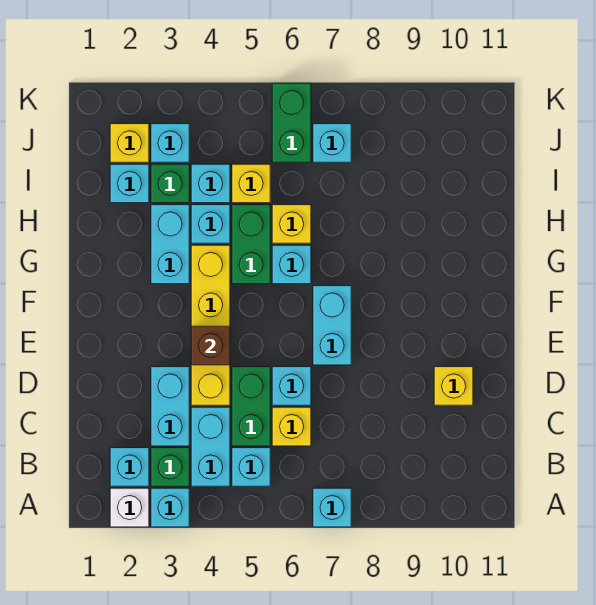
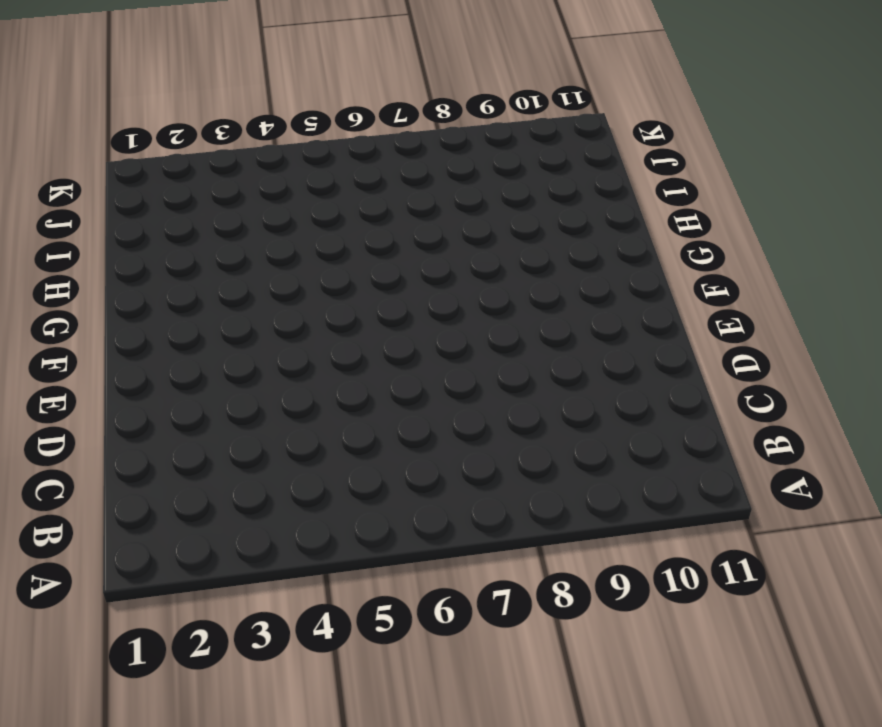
none -> white 1x1 brick [110,488,149,527]
none -> cyan 1x1 brick [151,488,189,527]
none -> cyan 1x1 brick [313,488,351,527]

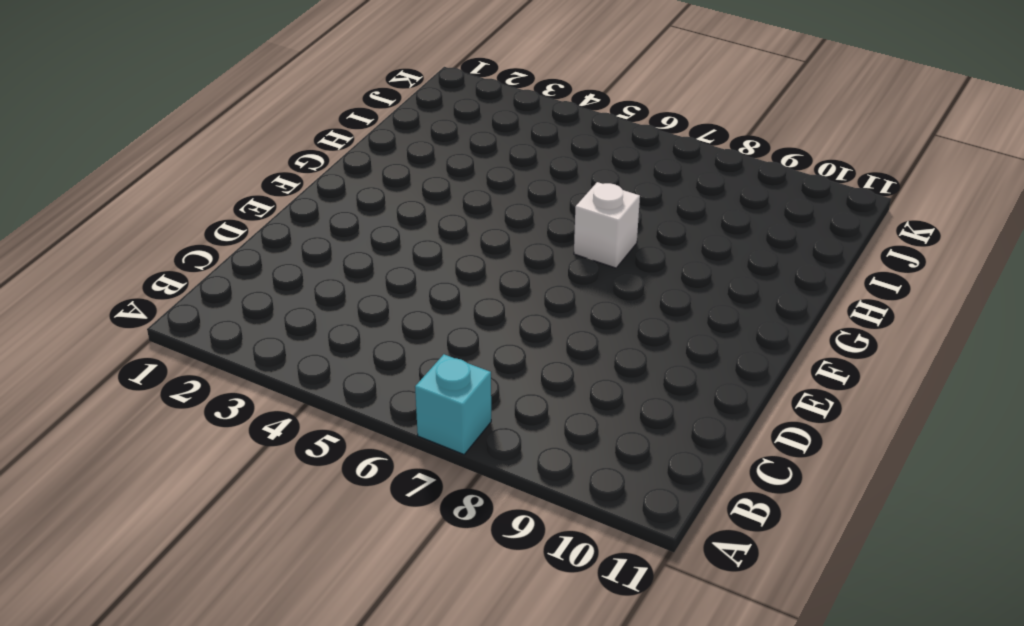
white 1x1 brick [574,182,640,268] -> white 1x1 brick moved to [110,488,149,527]
none -> cyan 1x1 brick [151,488,189,527]
none -> cyan 1x1 brick [110,448,149,486]
none -> green 1x1 brick [151,448,189,486]

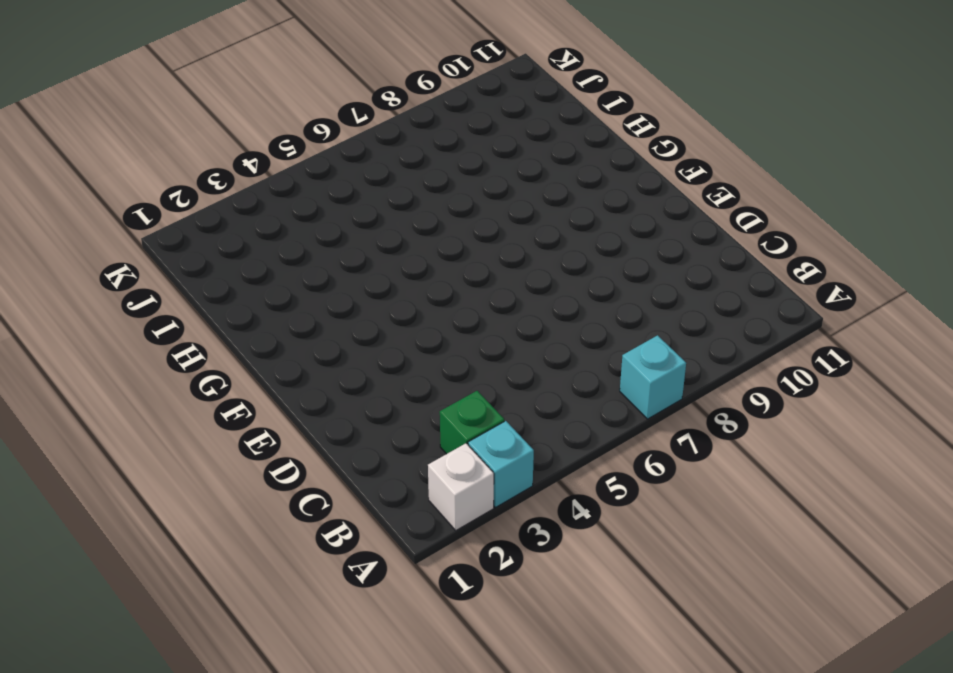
none -> cyan 1x1 brick [110,448,149,486]
none -> cyan 1x2 brick [191,407,230,486]
none -> cyan 1x1 brick [232,448,270,486]

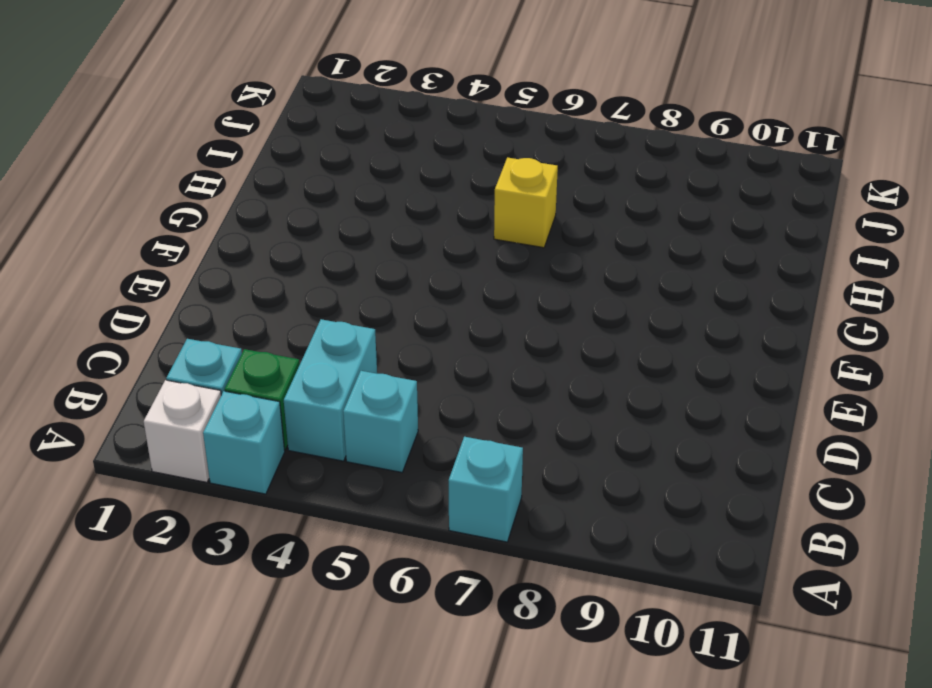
none -> cyan 1x2 brick [151,367,189,446]
none -> green 1x2 brick [232,367,270,446]
none -> yellow 1x1 brick [272,407,311,446]

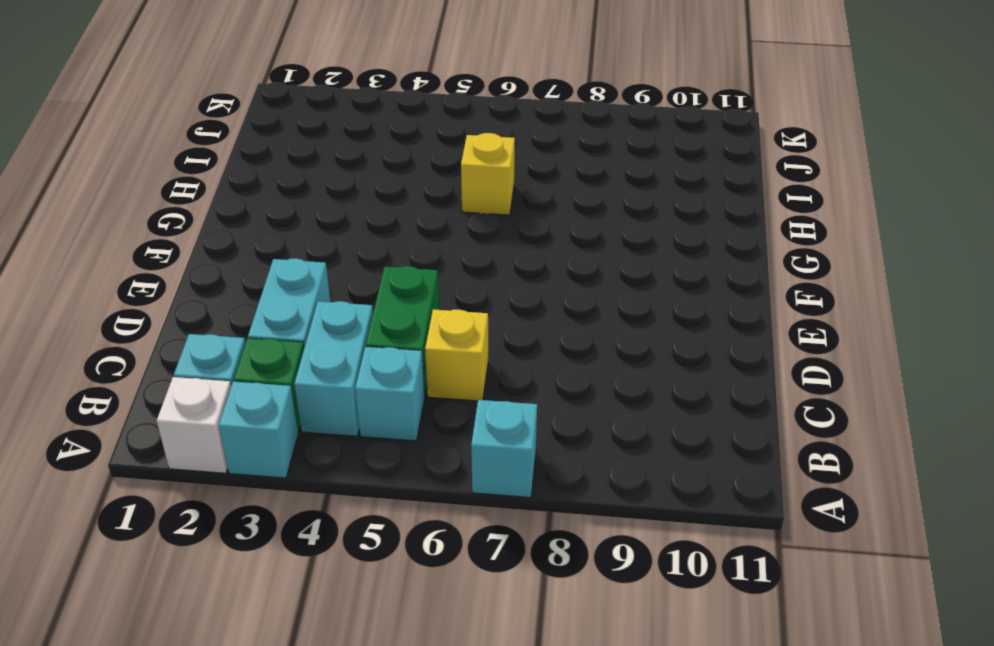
none -> yellow 1x4 brick [191,245,230,405]
none -> cyan 1x1 brick [272,367,311,405]
none -> yellow 1x1 brick [434,367,473,405]

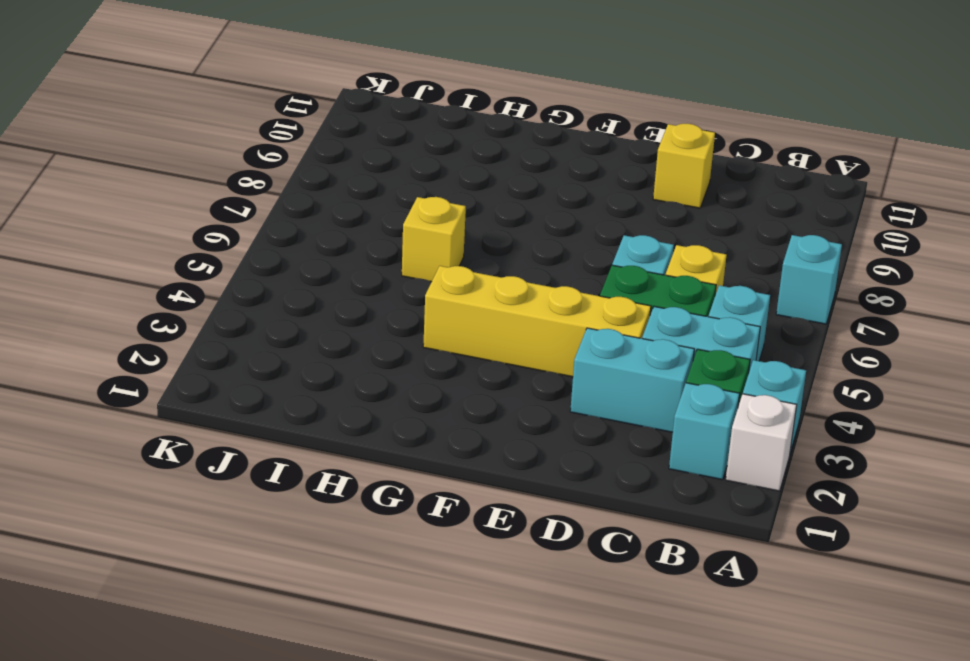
none -> cyan 1x2 brick [313,286,351,365]
none -> cyan 1x2 brick [151,205,189,284]
none -> green 1x2 brick [232,205,270,284]

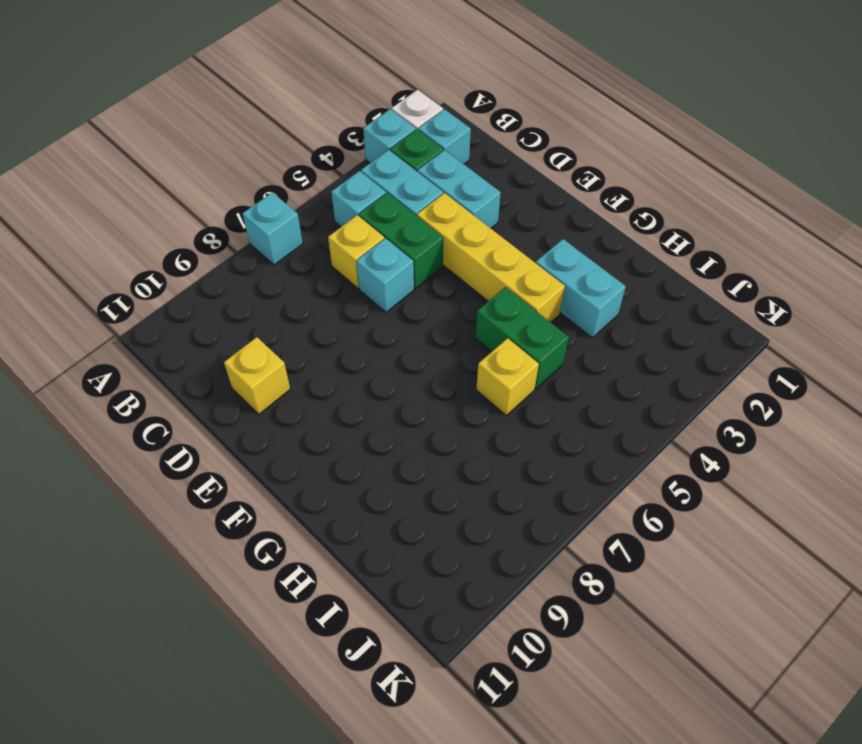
none -> cyan 1x2 brick [313,286,351,365]
none -> cyan 1x1 brick [272,245,311,284]
none -> cyan 1x1 brick [191,205,230,243]

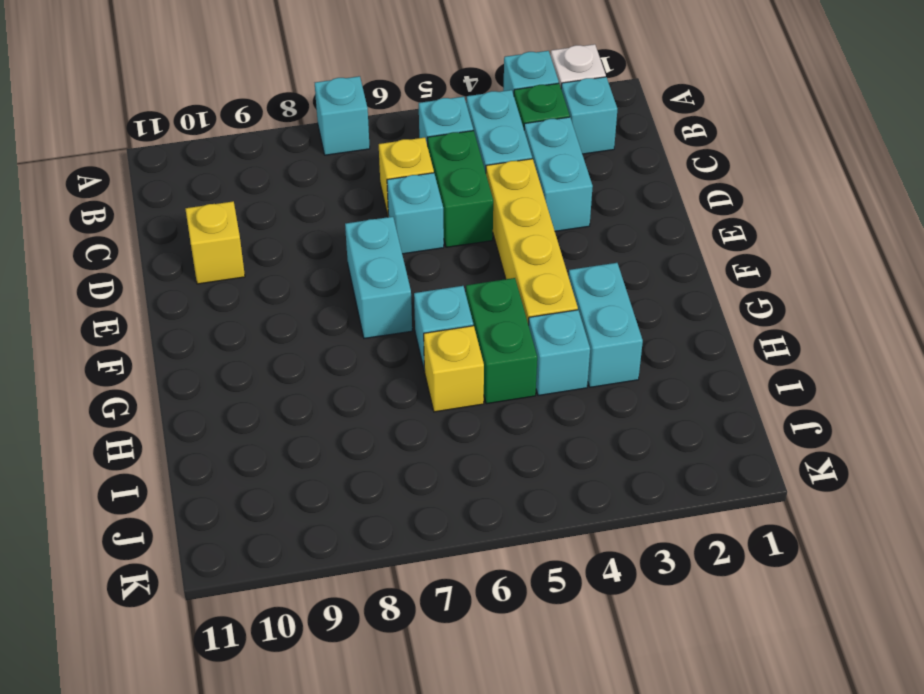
none -> cyan 1x1 brick [110,164,149,203]
none -> green 1x1 brick [151,164,189,203]
none -> cyan 1x1 brick [191,164,230,203]

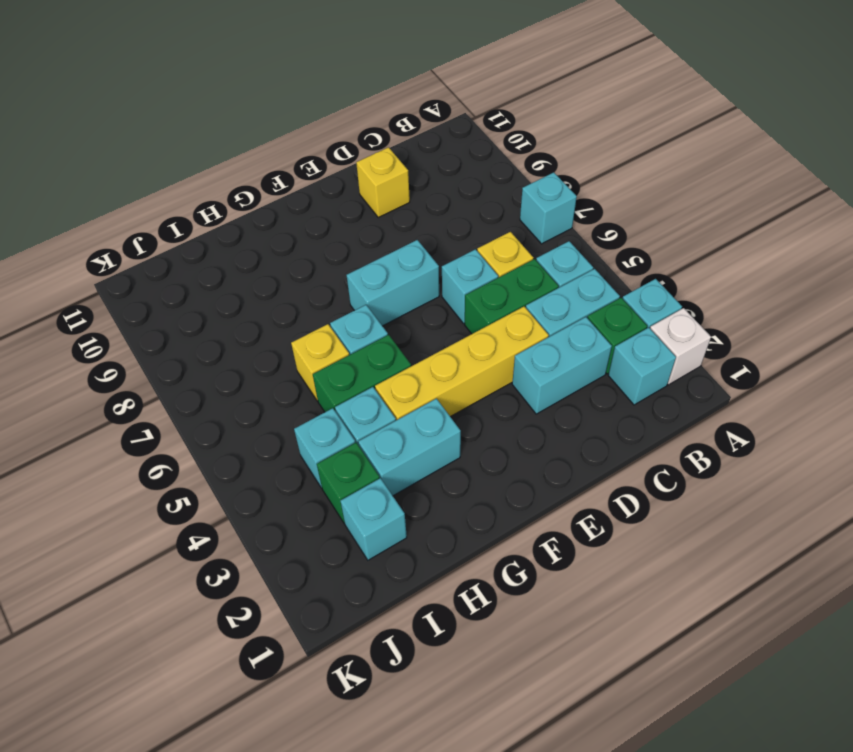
none -> yellow 1x1 brick [232,164,270,203]
none -> yellow 1x1 brick [110,124,149,162]
none -> cyan 1x1 brick [151,124,189,162]

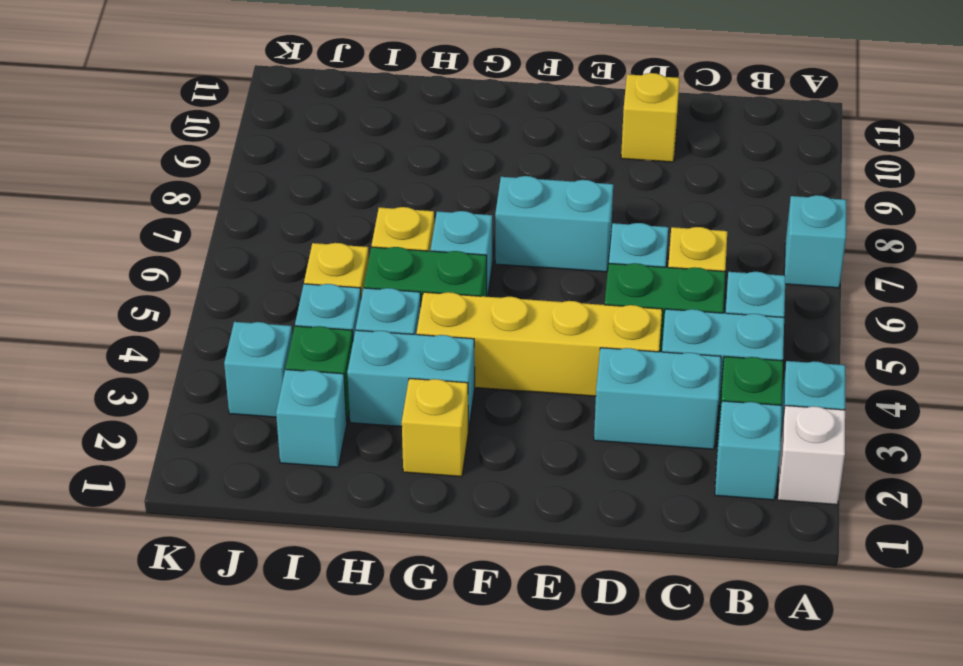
yellow 1x1 brick [402,378,468,477] -> yellow 1x1 brick moved to [110,124,149,162]
none -> green 1x2 brick [272,83,311,162]
none -> cyan 1x1 brick [313,124,351,162]
none -> brown 1x1 brick [191,326,230,365]

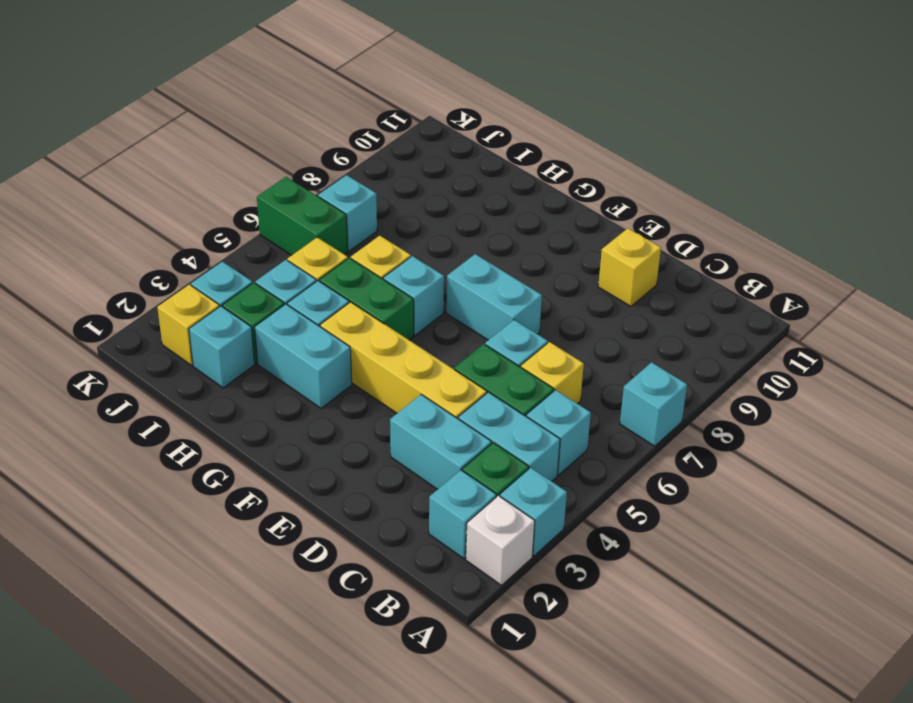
none -> brown 1x1 brick [191,326,230,365]

